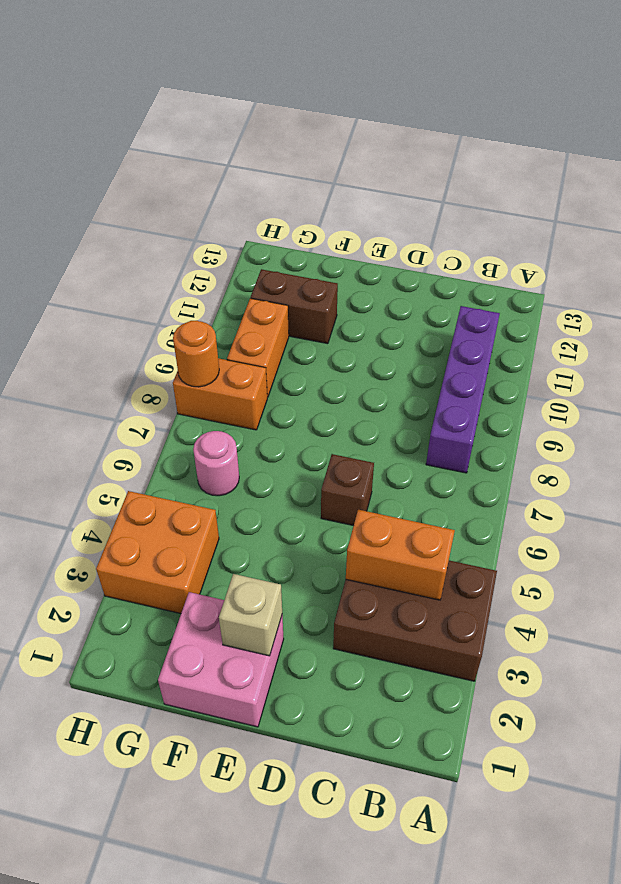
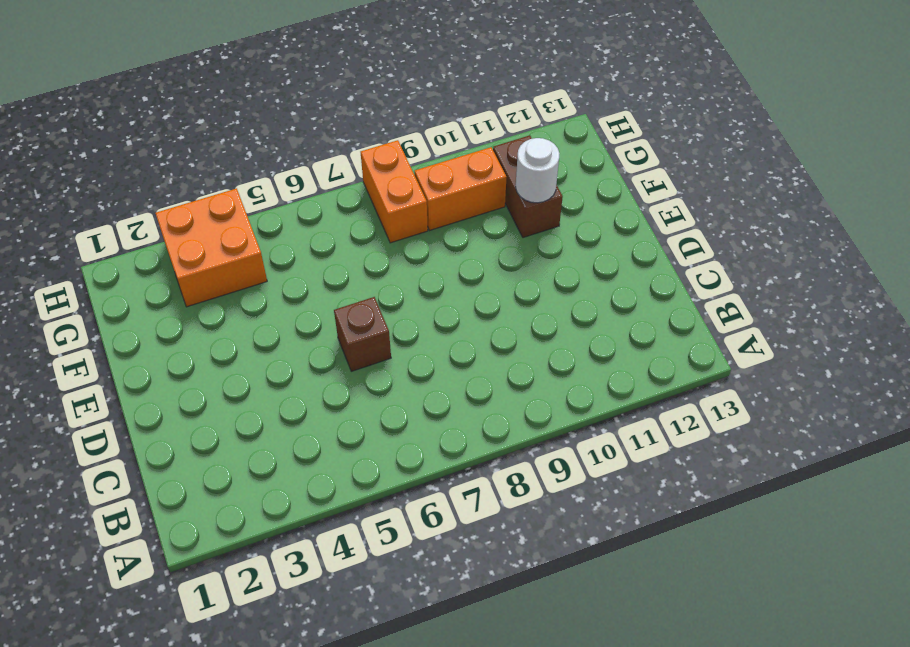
white 1x1 round brick [516,138,560,203] -> none
none -> brown 2x3 brick [333,560,497,681]
none -> purple 1x4 brick [426,306,500,473]
none -> pink 2x2 brick [158,592,284,727]

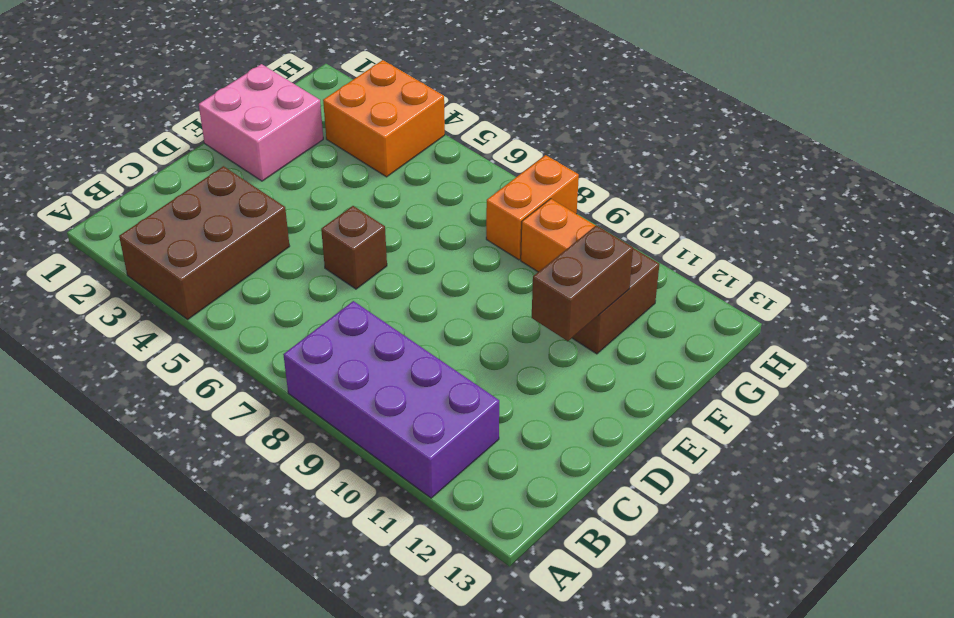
purple 2x4 brick [283,301,499,498] -> purple 1x4 brick [426,306,500,473]
brown 1x2 brick [532,225,633,341] -> none
none -> pink 1x1 round brick [193,431,239,496]
none -> orange 1x2 brick [346,510,455,600]
none -> tan 1x1 brick [219,574,282,656]

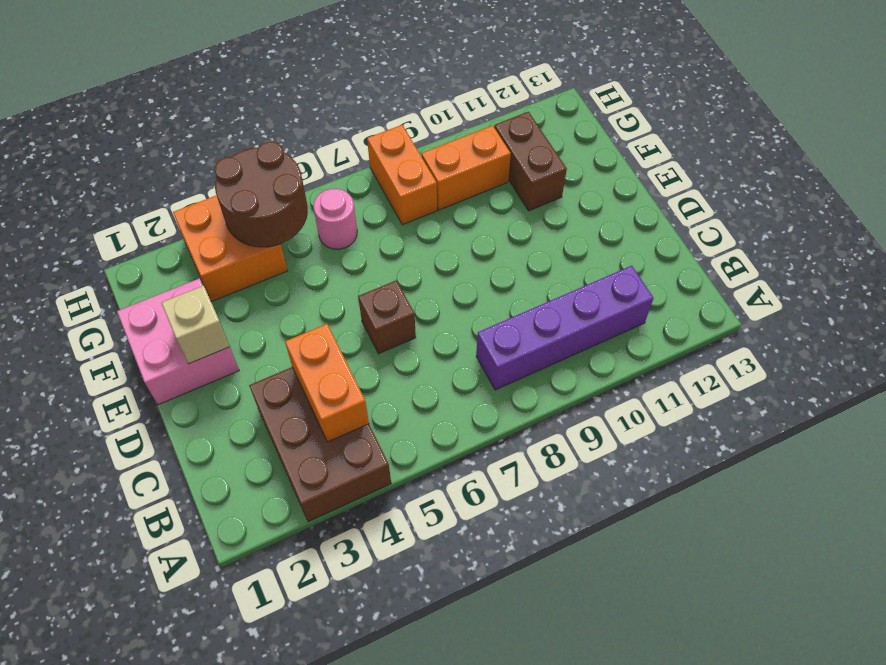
brown 2x2 round brick [215,142,308,247] -> none
none -> orange 1x1 round brick [173,321,219,387]

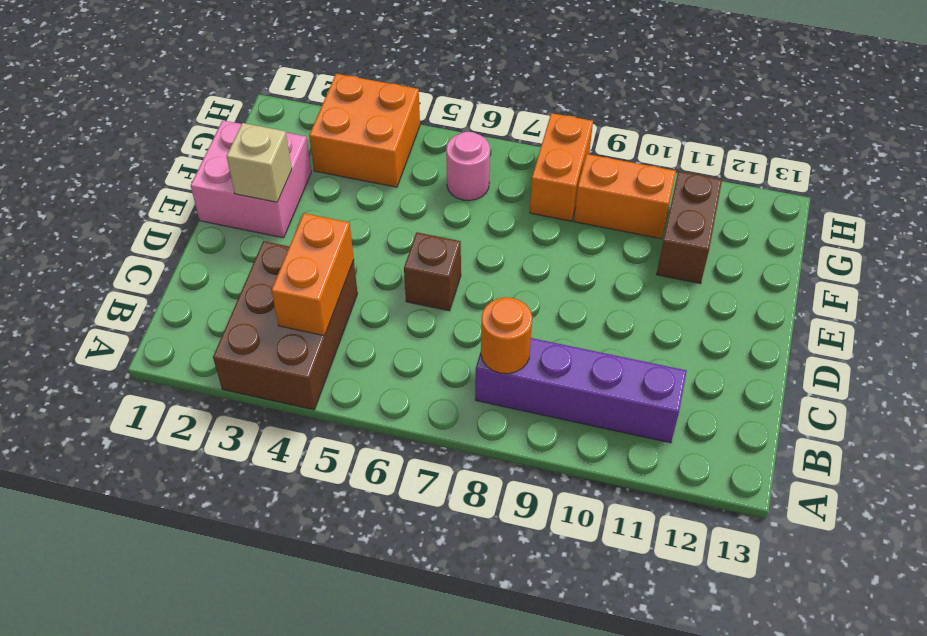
orange 1x1 round brick [481,297,532,374] -> orange 1x1 round brick moved to [173,321,219,387]

